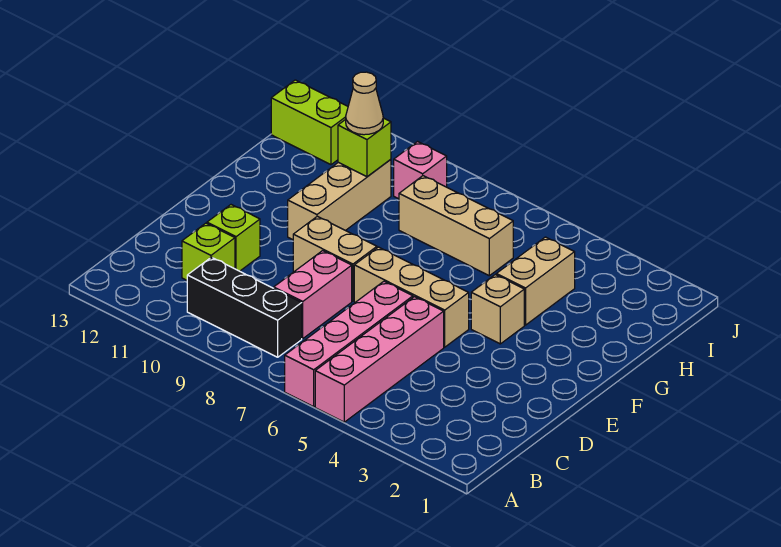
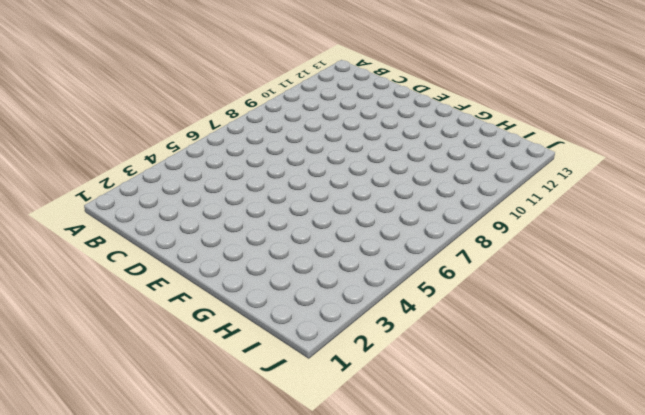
none -> pink 1x4 brick [315,297,444,422]
none -> pink 1x4 brick [285,281,413,407]
none -> black 1x3 brick [187,257,302,357]

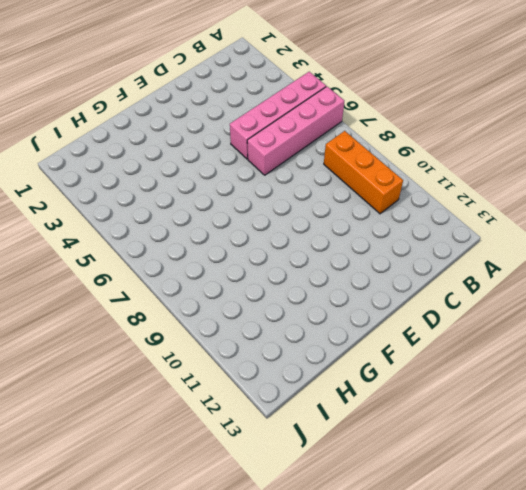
orange 1x3 brick [324,131,403,214] -> black 1x3 brick [187,257,302,357]
none -> pink 1x2 brick [274,251,352,338]
none -> lime 1x1 brick [182,223,235,280]
none -> lime 1x1 brick [207,205,260,271]

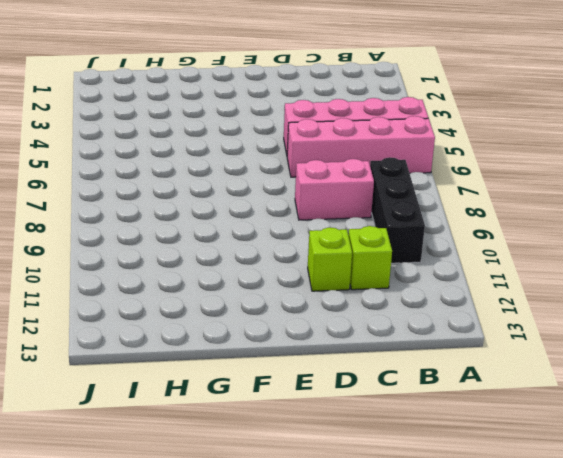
none -> tan 1x3 brick [354,247,469,347]
none -> tan 1x2 brick [293,216,377,301]
none -> tan 1x1 brick [471,275,524,344]

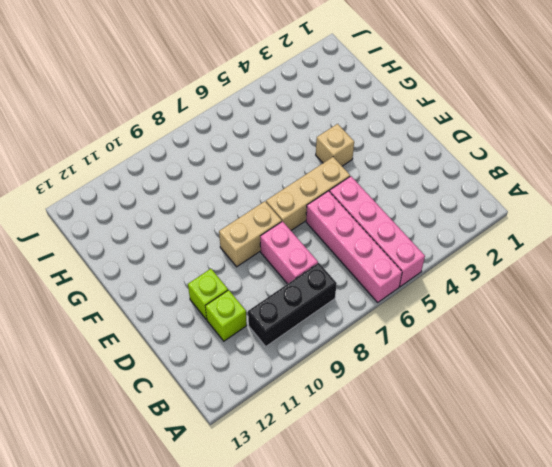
none -> tan 1x3 brick [288,159,391,240]
none -> tan 1x2 brick [496,237,575,325]
none -> tan 1x3 brick [399,176,513,276]

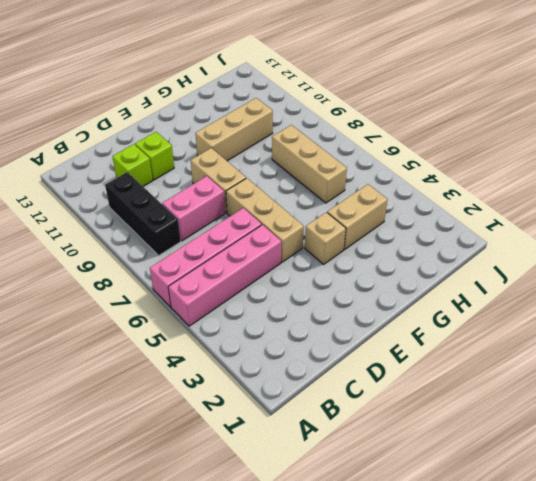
none -> pink 1x1 brick [394,142,447,199]
none -> lime 1x2 brick [271,80,348,165]
none -> lime 1x1 brick [338,118,391,177]

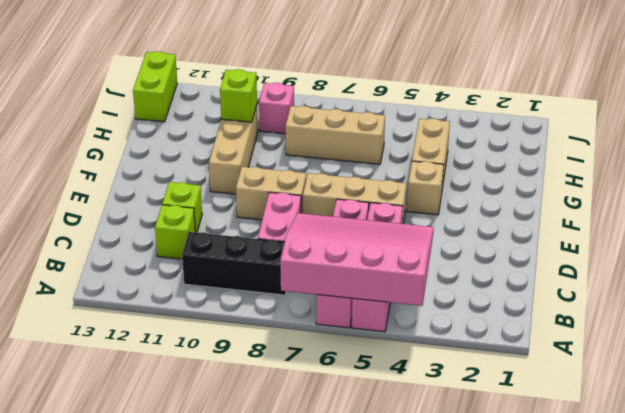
pink 3x4 slope [280,213,434,306] -> none
lime 1x2 brick [133,51,177,122] -> lime 1x2 brick turned to [271,80,348,165]
none -> tan 1x1 cone [346,72,383,135]

